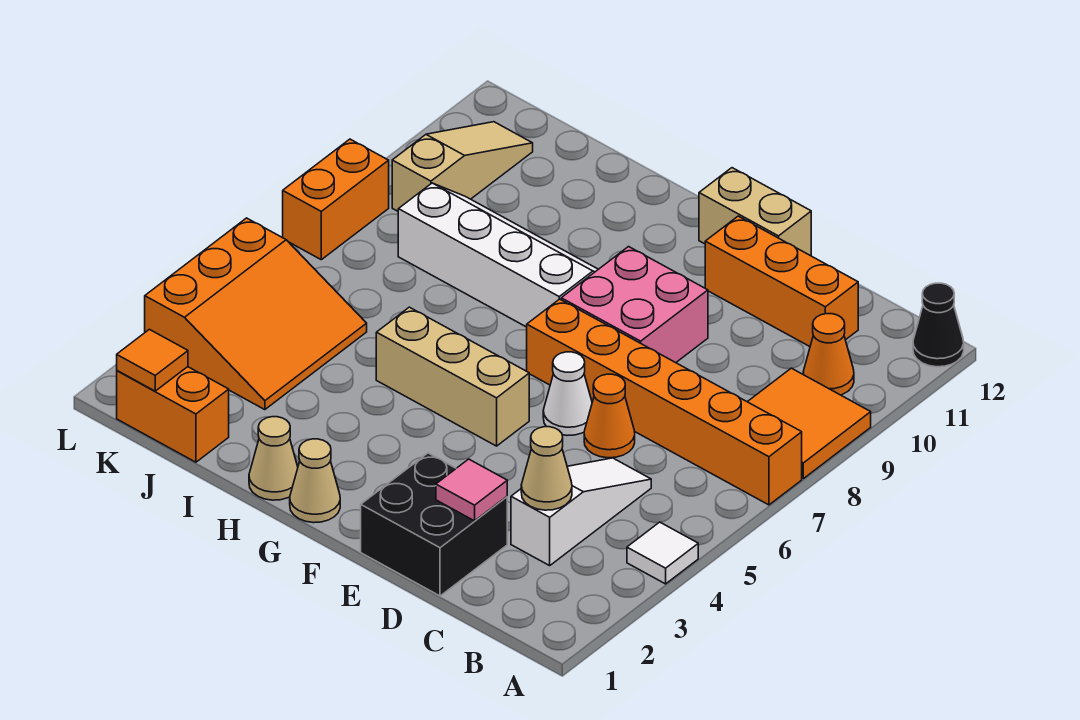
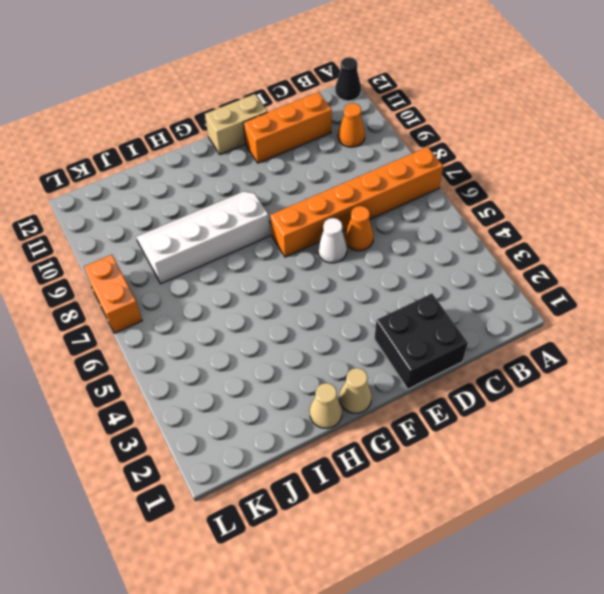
none -> white 1x1 tile [627,522,698,584]
none -> orange 2x2 tile [748,368,871,479]
none -> white 1x3 slope [511,458,651,566]

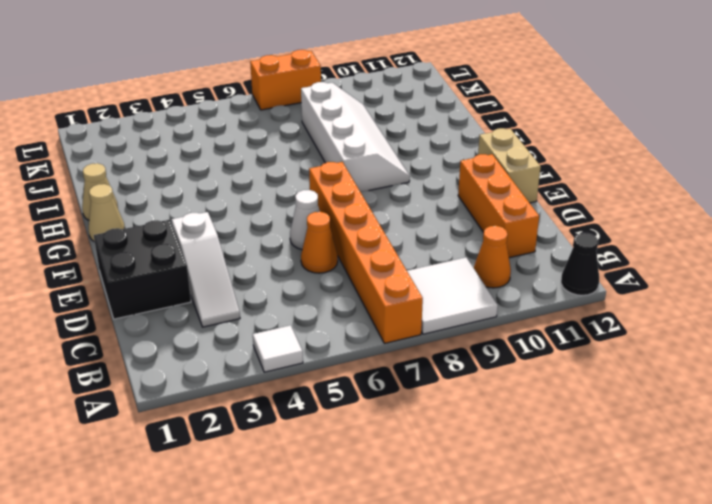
white 2x2 tile [407,258,498,334] -> orange 2x2 tile [748,368,871,479]
white 1x3 slope [172,212,240,327] -> white 1x3 slope turned to [511,458,651,566]
none -> pink 2x2 brick [561,247,708,363]
none -> tan 1x3 brick [376,307,529,446]
none -> orange 1x2 brick [117,367,229,462]

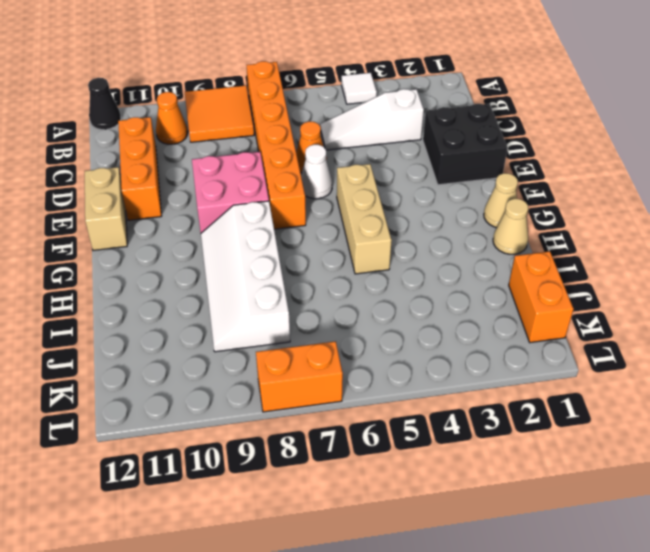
none -> orange 3x3 slope [145,218,367,410]
none -> tan 1x3 slope [392,122,533,211]
none -> tan 1x1 cone [521,427,572,510]

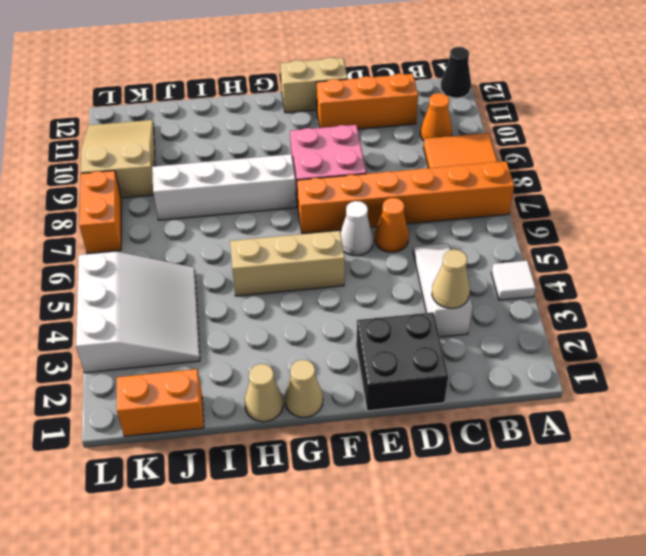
white 3x3 slope [76,252,200,373] -> orange 3x3 slope [145,218,367,410]
tan 2x3 slope [81,120,155,198] -> tan 1x3 slope [392,122,533,211]
none -> pink 1x1 tile [436,459,507,521]
none -> orange 1x1 tile [117,329,188,391]

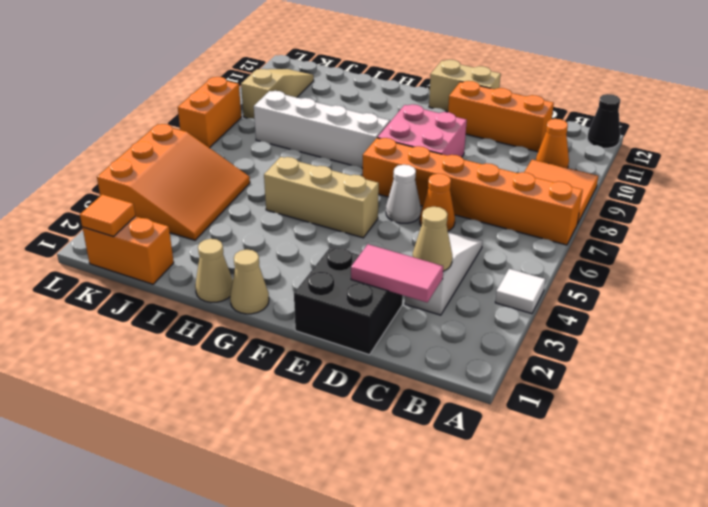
pink 1x2 tile [351,244,443,302] -> pink 1x1 tile [436,459,507,521]

